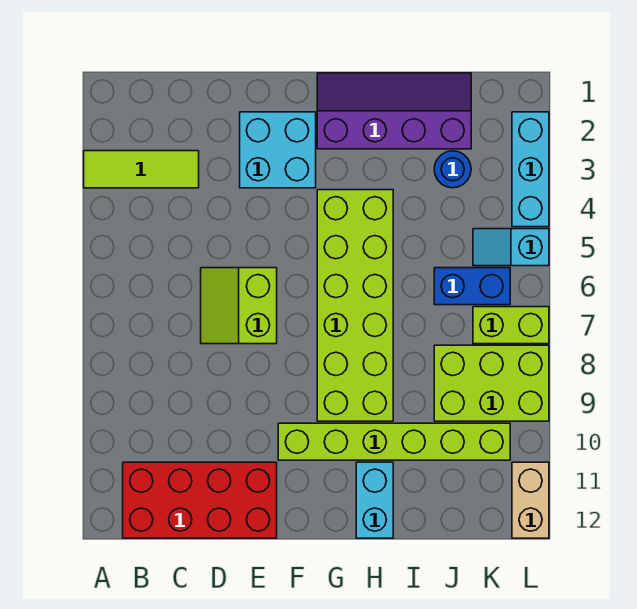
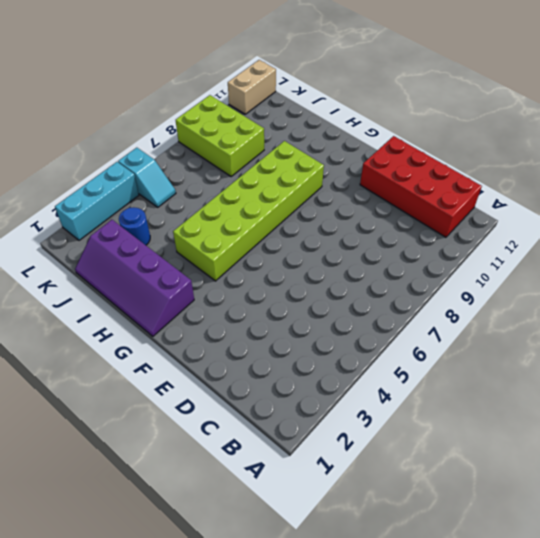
none -> lime 1x3 tile [84,151,199,188]
none -> lime 2x2 slope [201,268,277,344]
none -> cyan 2x2 brick [240,112,316,188]

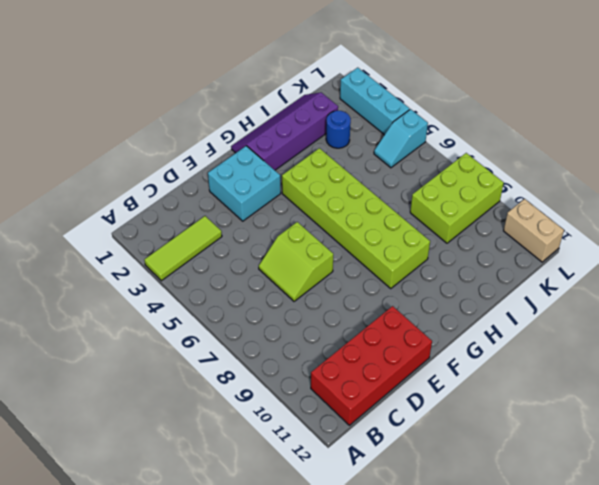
none -> lime 1x6 brick [278,423,510,460]
none -> cyan 1x2 brick [356,462,393,538]
none -> blue 1x2 brick [434,268,510,305]

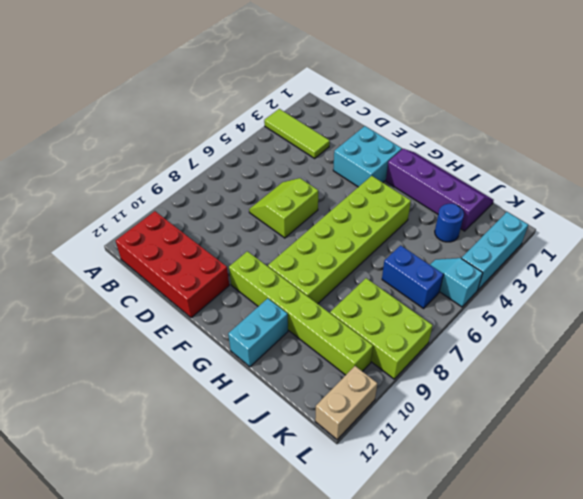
none -> lime 1x2 brick [473,307,549,344]

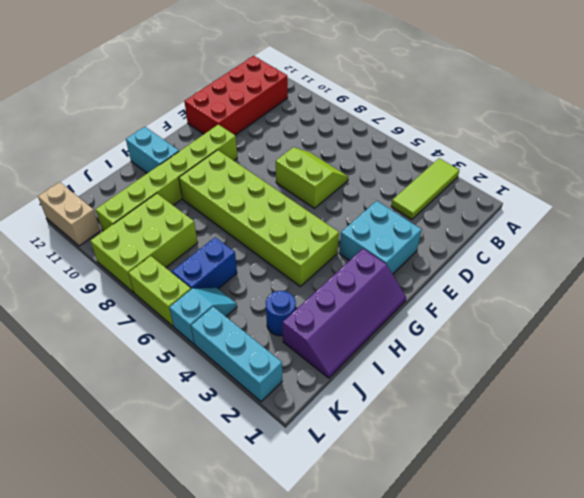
lime 1x2 brick [129,256,191,326] -> lime 1x2 brick turned to [473,307,549,344]

